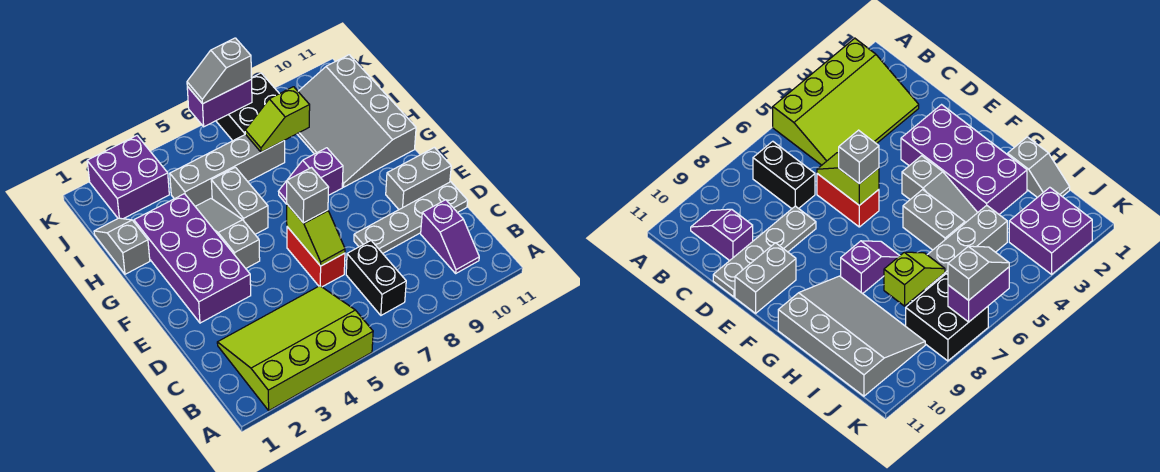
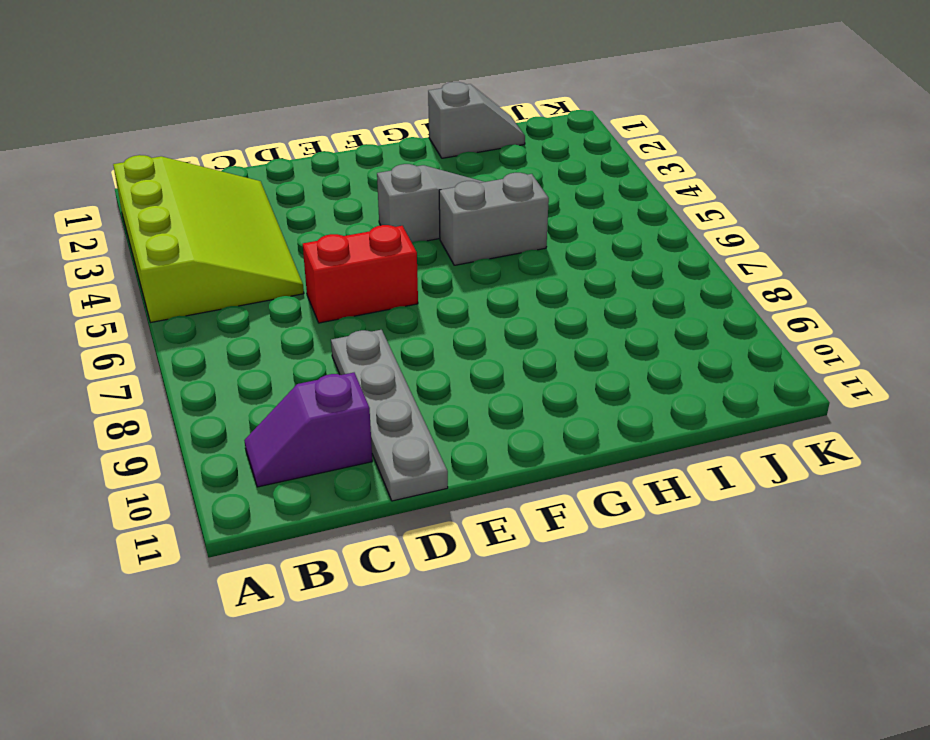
none -> black 1x2 brick [346,241,406,315]
none -> purple 2x4 brick [134,194,251,323]
none -> grey 1x2 brick [386,148,451,209]

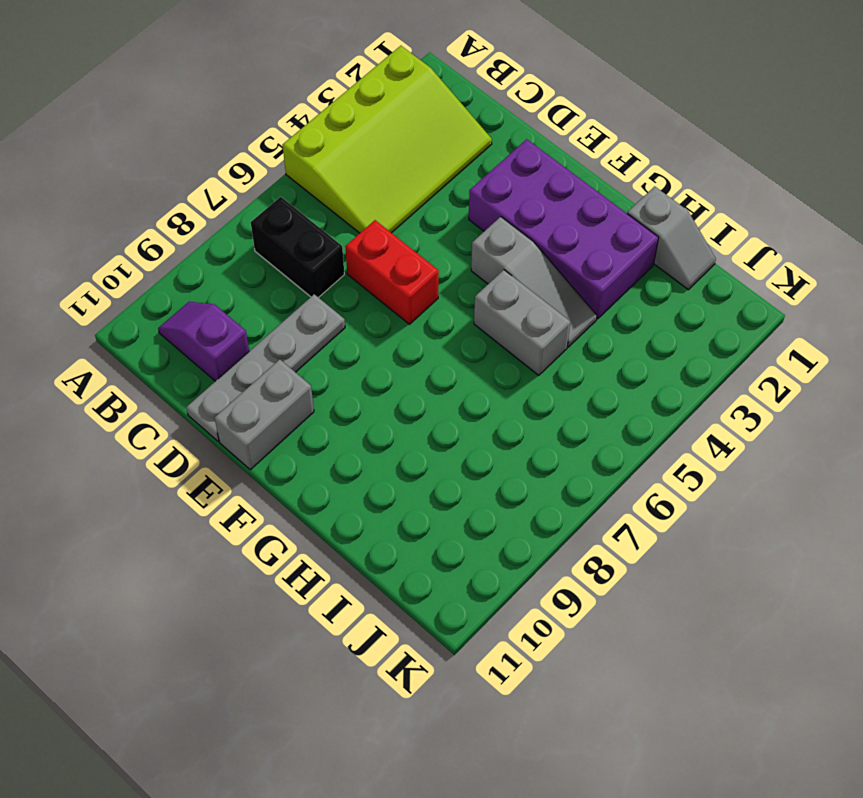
none -> purple 1x2 slope [278,148,343,204]
none -> grey 3x4 slope [297,55,416,187]
none -> grey 1x4 brick [170,134,285,206]

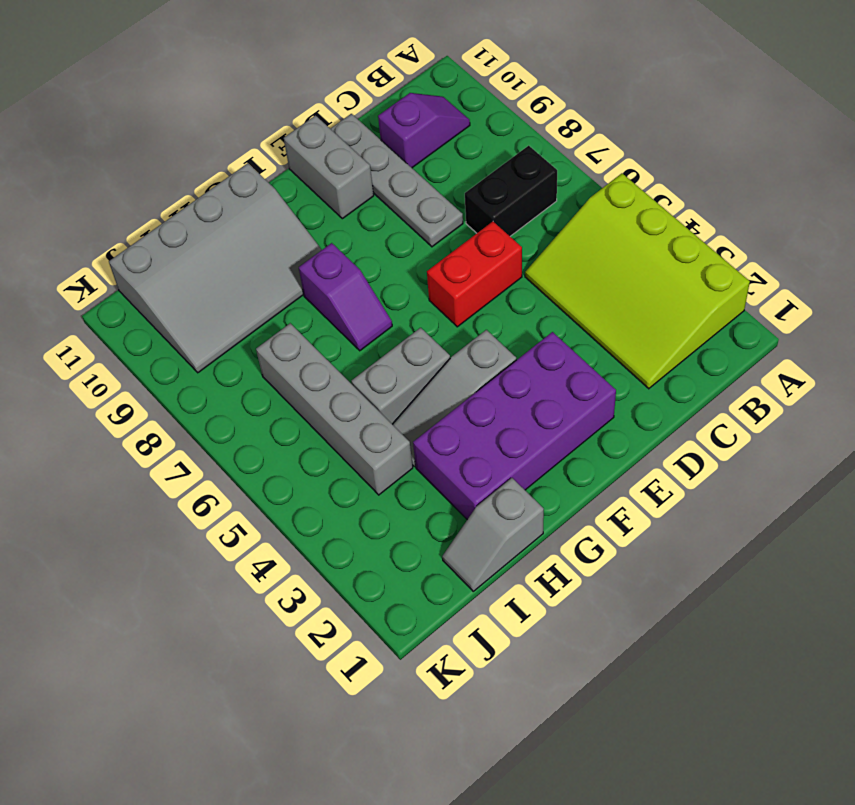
none -> purple 2x2 brick [87,136,169,219]
none -> black 2x2 brick [216,73,279,141]
none -> lime 1x2 slope [287,204,345,266]

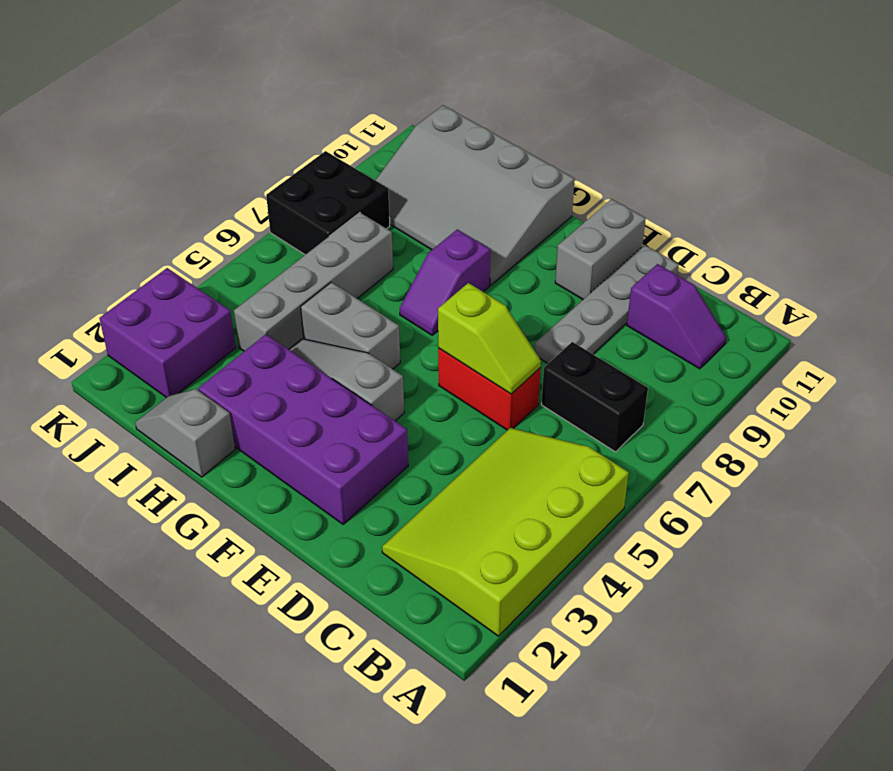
none -> lime 1x2 slope [245,87,310,152]
none -> purple 1x2 brick [187,79,252,127]
none -> grey 1x1 brick [287,168,329,223]

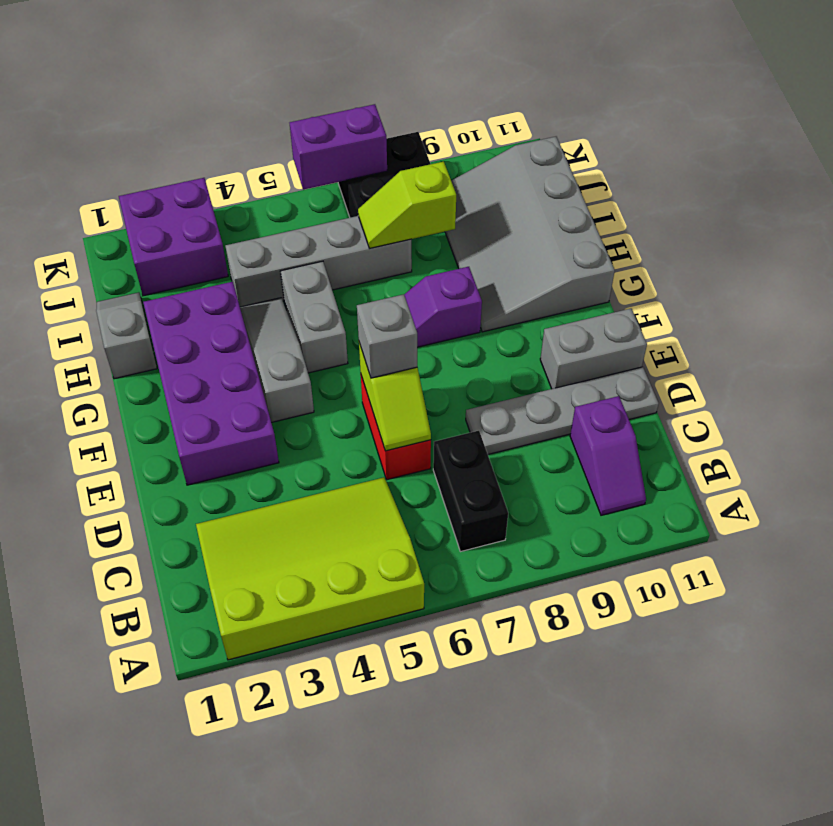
none -> grey 1x2 slope [187,38,252,104]

